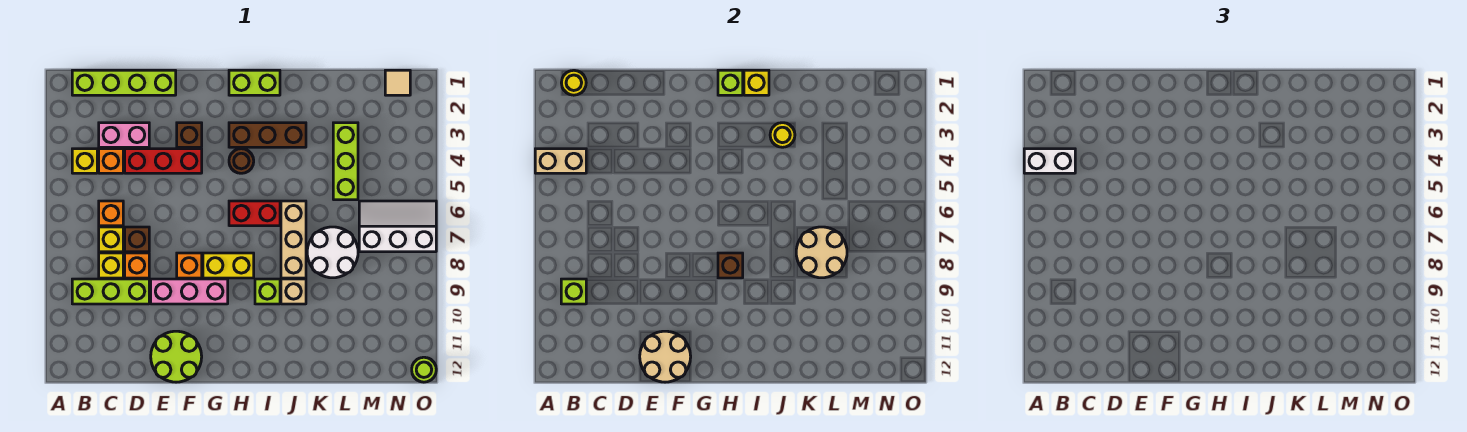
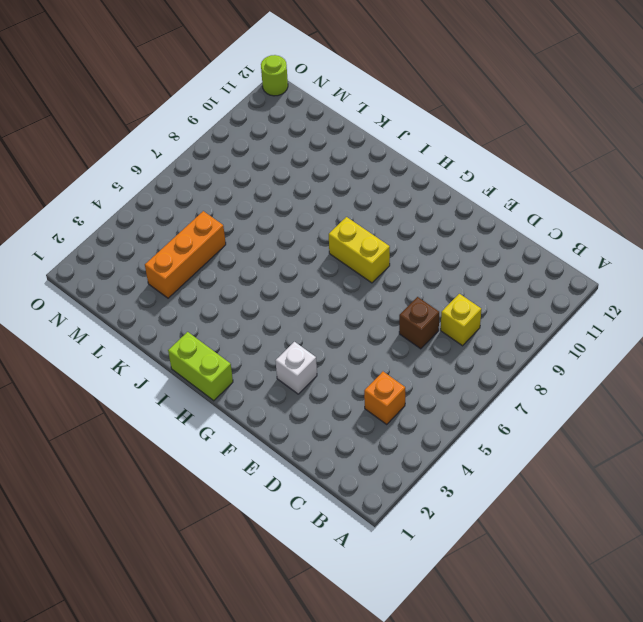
white 1x1 brick [275,342,317,394] -> brown 1x1 brick [177,123,202,147]
orange 1x3 brick [145,211,226,298] -> lime 1x3 brick [333,123,358,200]
none -> lime 1x4 brick [72,70,176,95]
none -> yellow 1x1 brick [72,149,97,173]
none -> lime 1x3 brick [72,279,149,304]
none -> pink 1x2 brick [99,123,149,147]

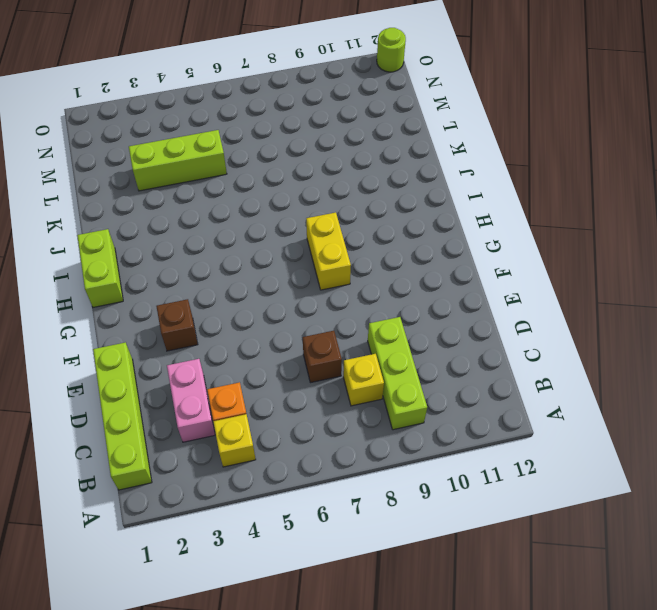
none -> orange 1x1 brick [99,201,123,226]
none -> yellow 1x1 brick [99,227,123,252]
none -> red 1x3 brick [125,149,202,173]
none -> orange 1x1 brick [125,253,149,278]

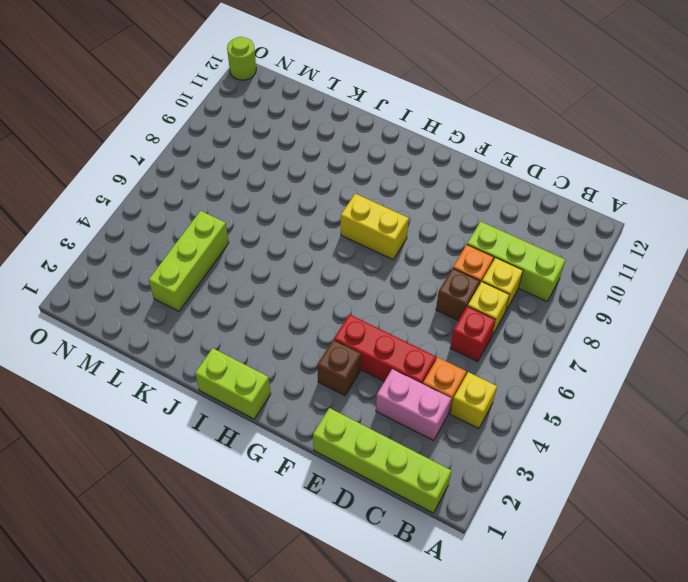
red 1x1 brick [450,306,495,362] -> orange 1x1 brick [99,201,123,226]
none -> pink 1x3 brick [151,279,228,304]
none -> lime 2x2 round brick [151,331,202,382]
none -> orange 1x1 brick [177,253,202,278]
none -> brown 1x3 brick [229,123,306,147]

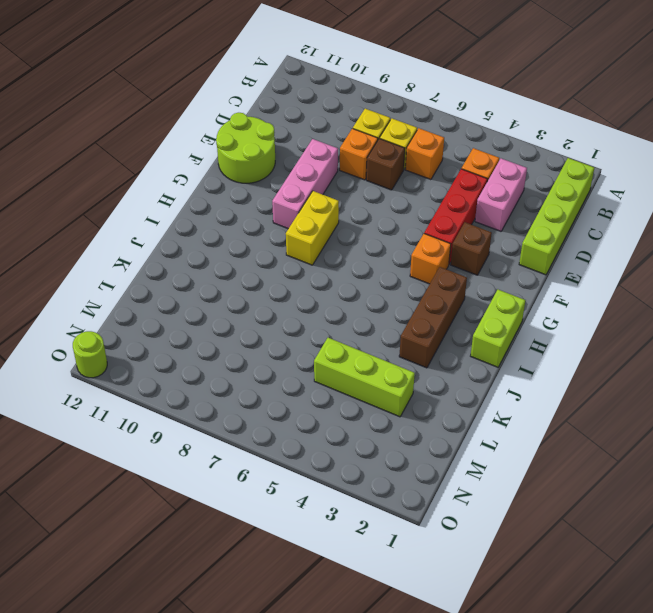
orange 1x1 brick [410,234,451,284] -> orange 1x1 brick moved to [177,253,202,278]
none -> yellow 1x1 brick [72,149,97,173]
none -> lime 1x3 brick [72,279,149,304]
none -> brown 1x1 round brick [229,149,254,173]
none -> red 1x2 brick [229,201,280,226]

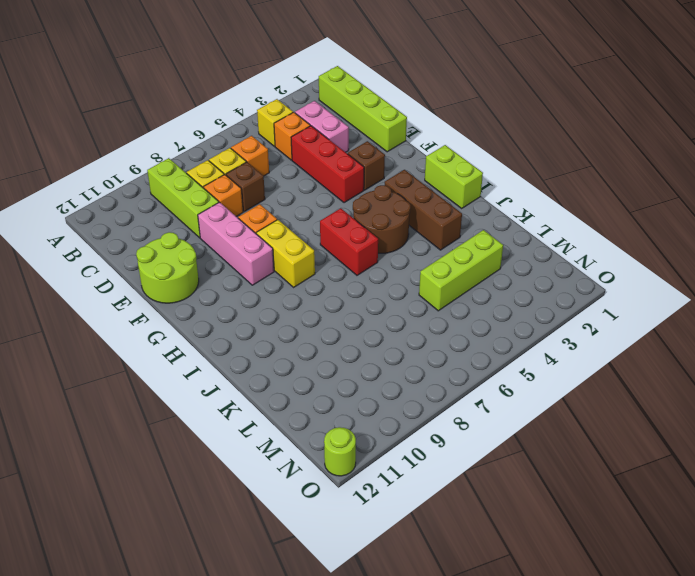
brown 2x2 round brick [353,185,411,253] -> brown 1x1 round brick [229,149,254,173]
none -> lime 1x1 brick [255,279,280,304]
none -> tan 1x3 brick [281,201,306,278]
none -> tan 1x1 brick [281,279,306,304]
none -> white 2x2 round brick [307,227,358,278]

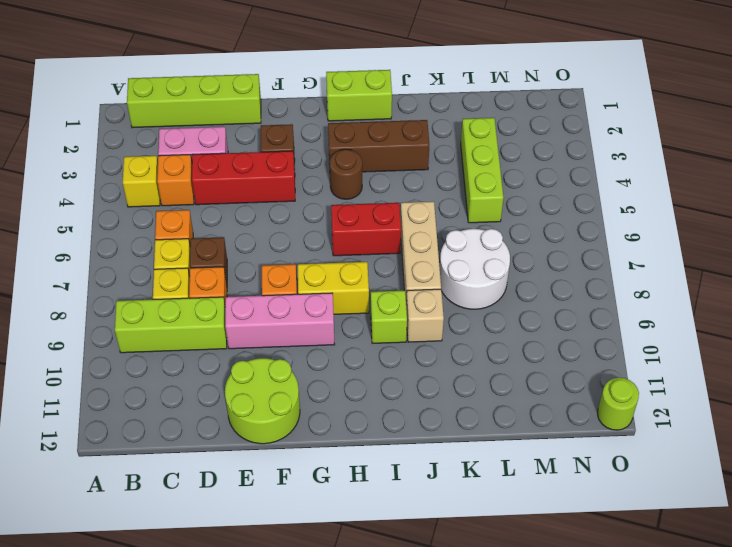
none -> white 2x3 slope [359,201,436,252]
none -> tan 1x1 tile [385,70,410,95]
none -> tan 1x2 brick [535,149,586,173]
none -> yellow 1x1 round brick [561,70,586,95]

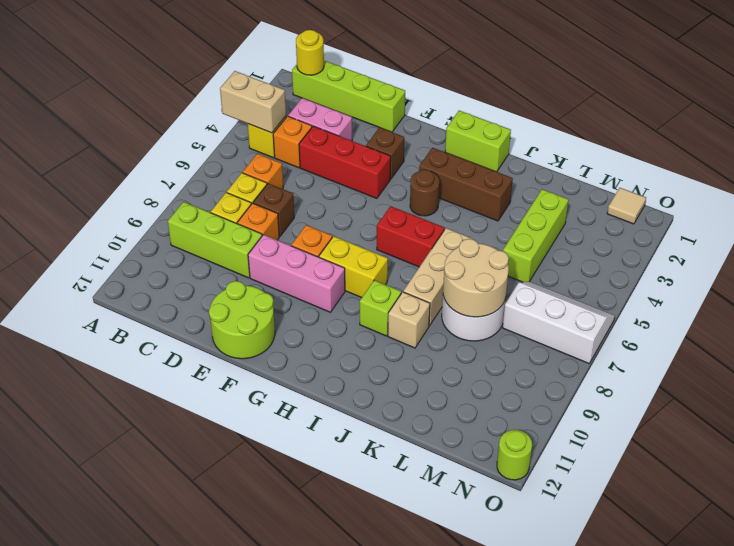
none -> lime 1x1 brick [561,279,586,304]
none -> tan 2x2 round brick [640,331,691,382]
none -> lime 1x1 brick [718,70,743,95]
none -> brown 1x1 brick [718,253,743,278]

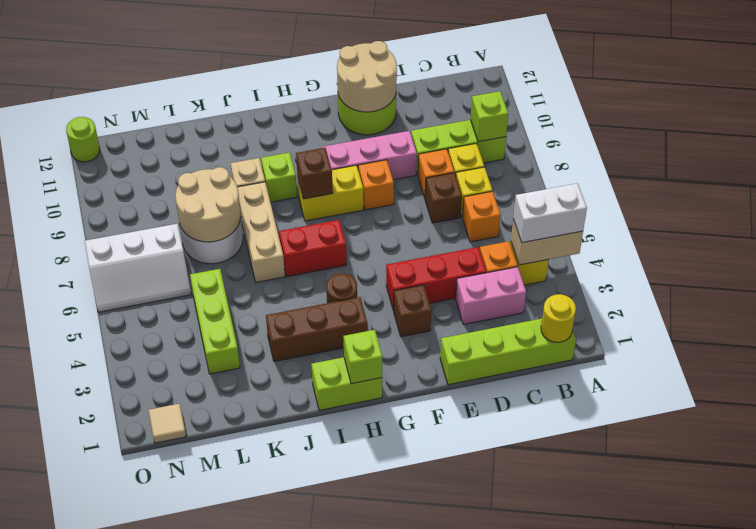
none -> yellow 1x1 brick [744,70,769,95]
none -> yellow 1x1 round brick [770,123,795,147]

